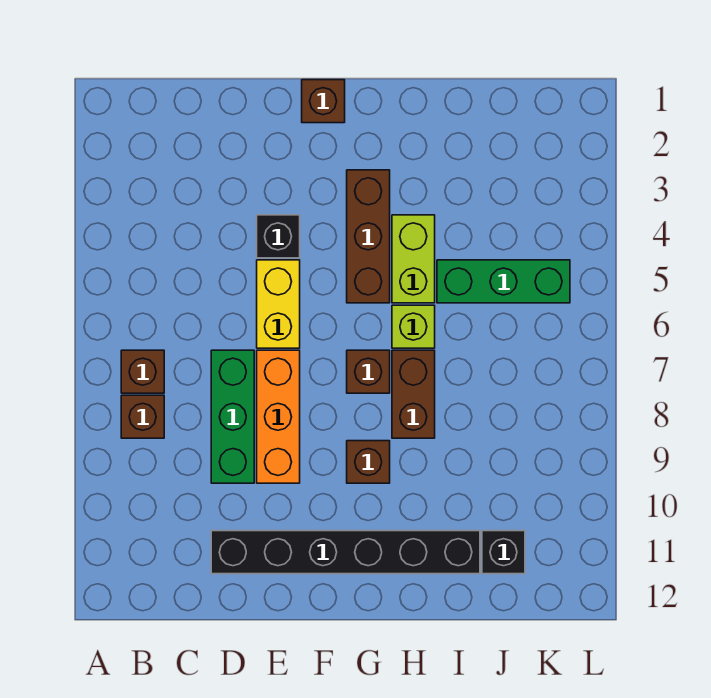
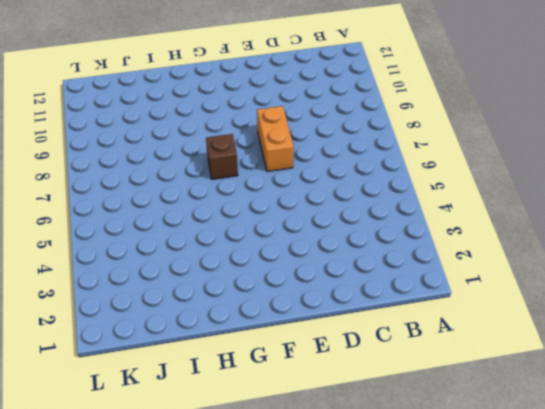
orange 1x2 brick [257,106,294,172] -> orange 1x3 brick [257,350,300,483]
none -> brown 1x1 brick [121,350,164,393]
none -> brown 1x1 brick [121,395,164,438]
none -> green 1x3 brick [211,350,254,483]

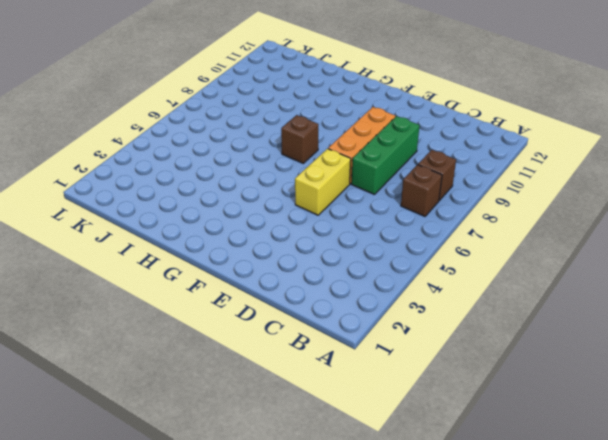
none -> black 1x6 brick [211,531,480,574]
none -> black 1x1 brick [257,215,300,258]
none -> brown 1x1 brick [302,80,345,123]

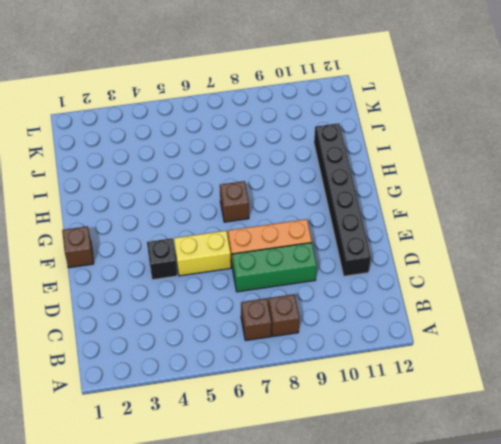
none -> brown 1x3 brick [347,170,390,303]
none -> brown 1x1 brick [347,441,390,483]
none -> lime 1x2 brick [392,215,435,303]

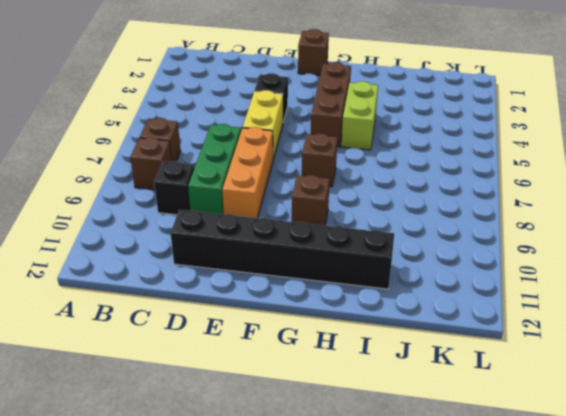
black 1x1 brick [154,161,194,215] -> black 1x1 brick moved to [482,531,525,574]
none -> lime 1x1 brick [392,305,435,348]
none -> brown 1x2 brick [392,350,435,438]
none -> green 1x3 brick [437,260,570,303]

